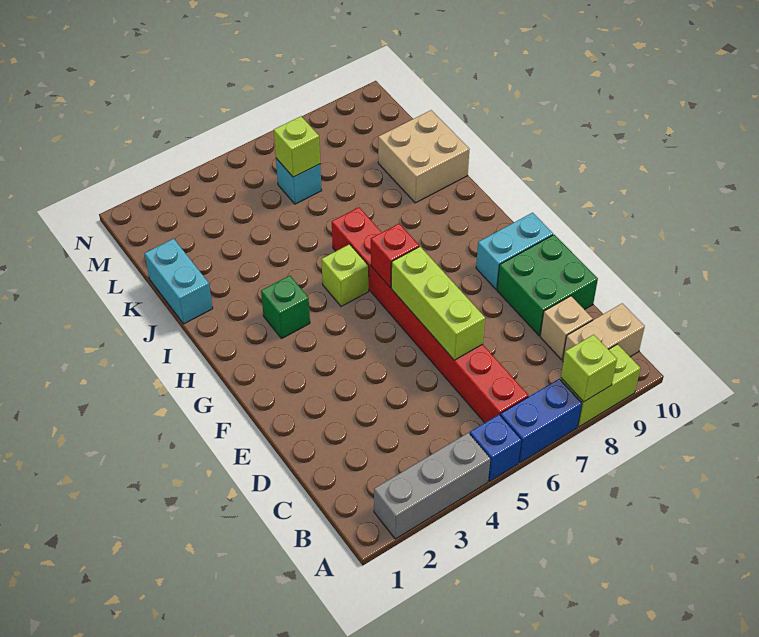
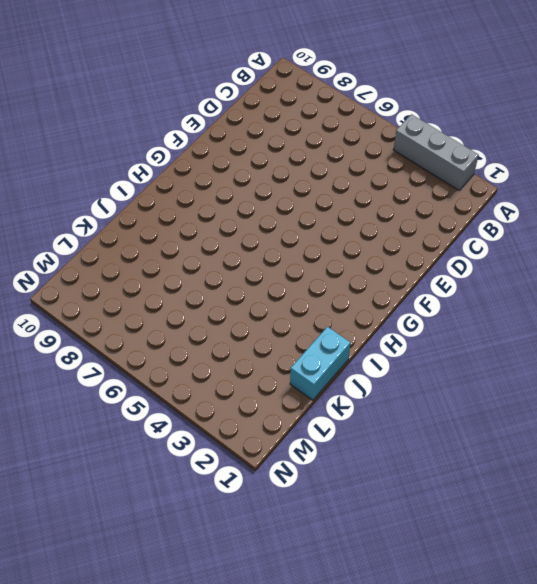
none -> blue 1x1 brick [470,415,522,481]
none -> blue 1x2 brick [500,379,582,463]
none -> lime 1x2 brick [561,344,640,427]

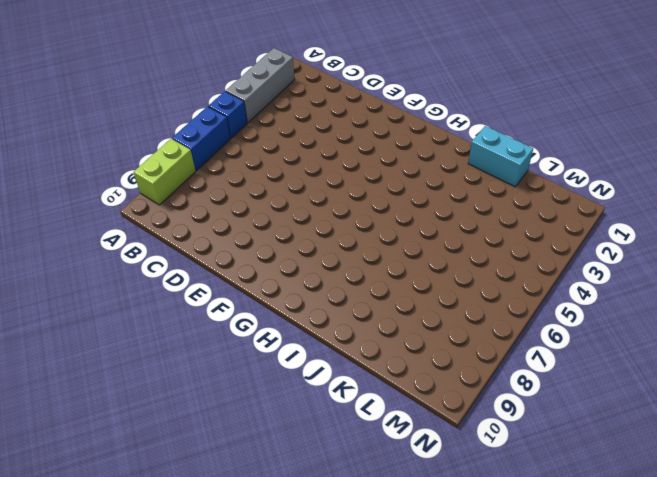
none -> red 1x8 brick [332,207,528,423]
none -> tan 1x2 brick [563,303,645,362]
none -> tan 1x1 brick [540,296,593,360]

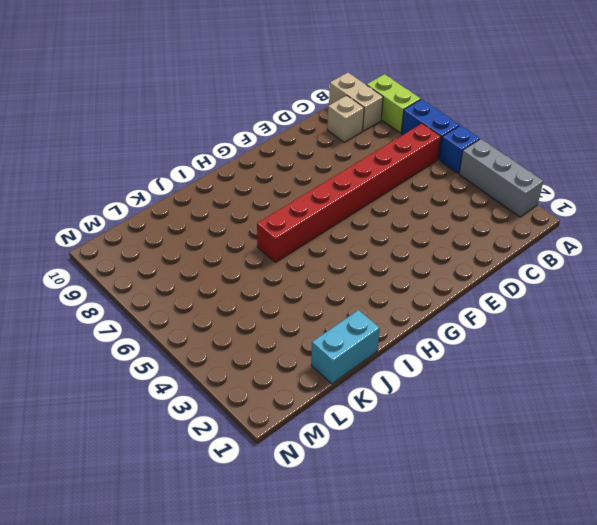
none -> green 2x2 brick [497,235,598,336]
none -> cyan 1x2 brick [476,213,553,289]
none -> green 1x1 brick [261,276,310,338]

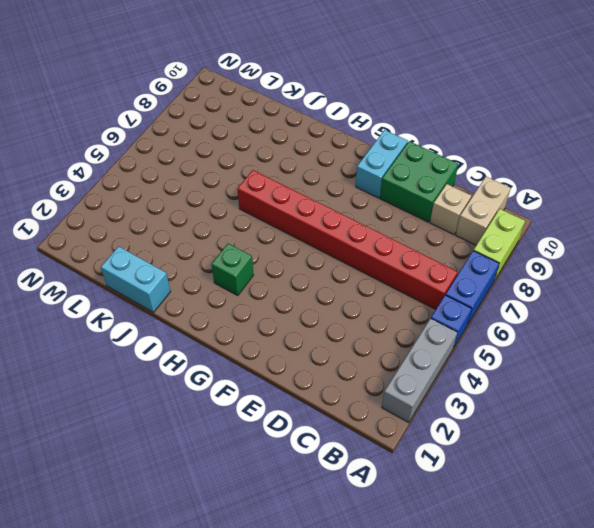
none -> lime 1x1 brick [322,244,369,306]
none -> tan 2x2 brick [378,110,469,203]
none -> cyan 1x1 brick [276,158,322,204]

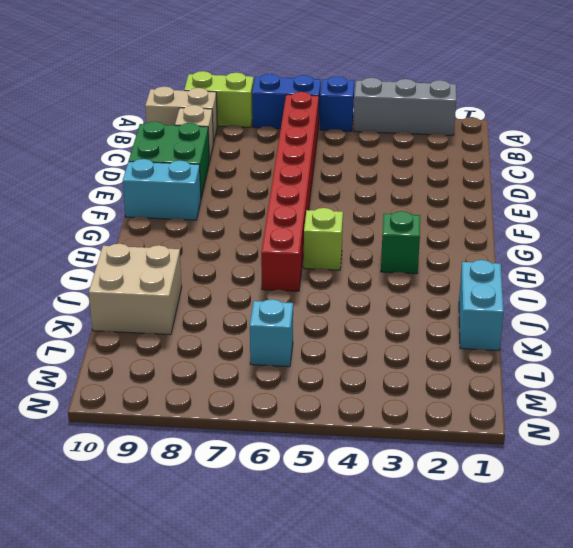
none -> lime 1x1 brick [561,335,617,402]
none -> lime 1x3 brick [391,247,485,360]
none -> red 1x1 brick [371,224,419,288]

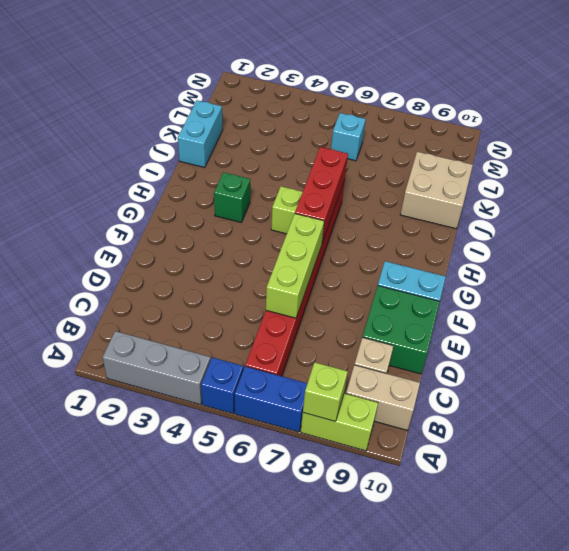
red 1x3 brick [295,147,348,243] -> red 1x1 brick [371,224,419,288]
none -> lime 1x1 brick [274,116,320,177]

